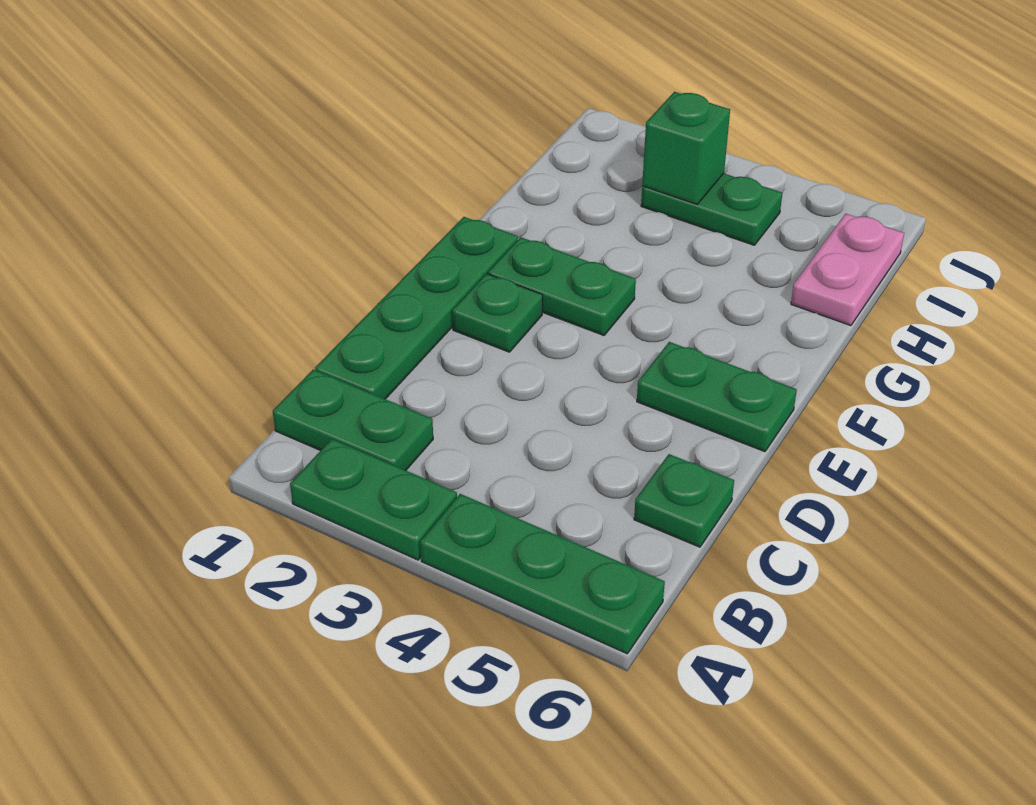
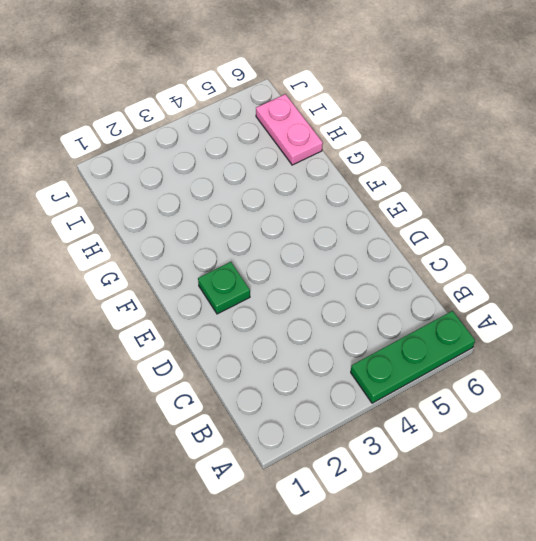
none -> green 1x2 plate [290,439,457,560]
none -> green 1x2 plate [273,370,433,470]

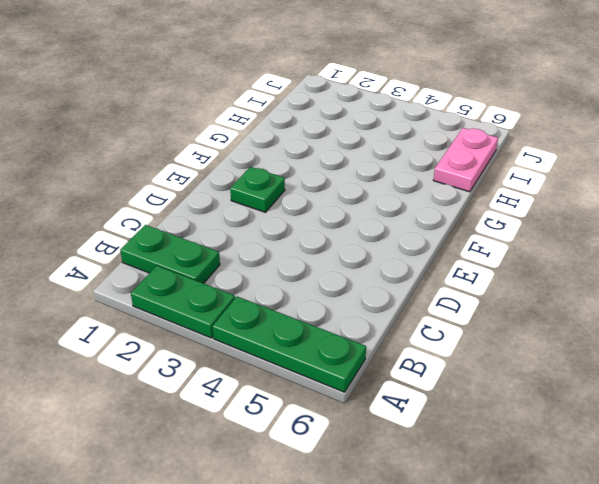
none -> green 1x4 plate [315,217,518,399]
none -> green 1x1 plate [634,454,734,547]

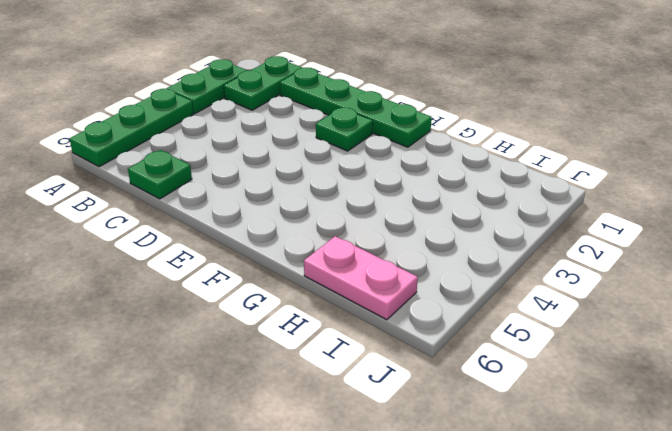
none -> green 1x2 plate [637,342,797,452]
none -> green 1x2 plate [488,237,636,335]

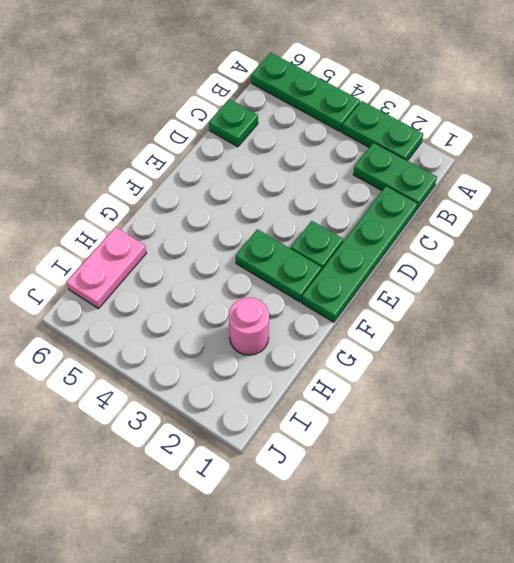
pink 1x1 round brick [229,297,269,355] -> none
none -> green 1x2 plate [637,342,797,452]
none -> green 1x2 plate [641,174,782,245]

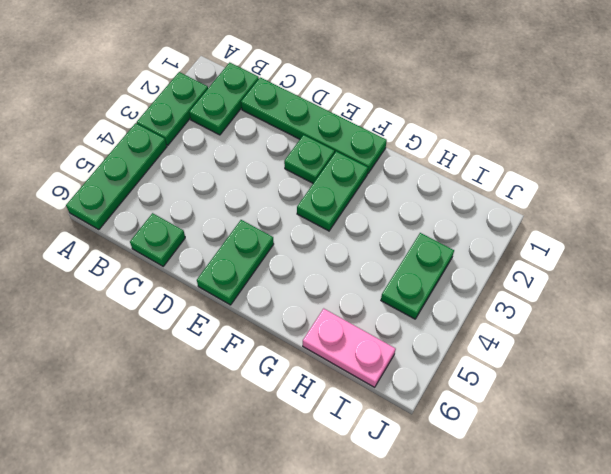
none -> green 1x1 brick [642,92,730,204]

